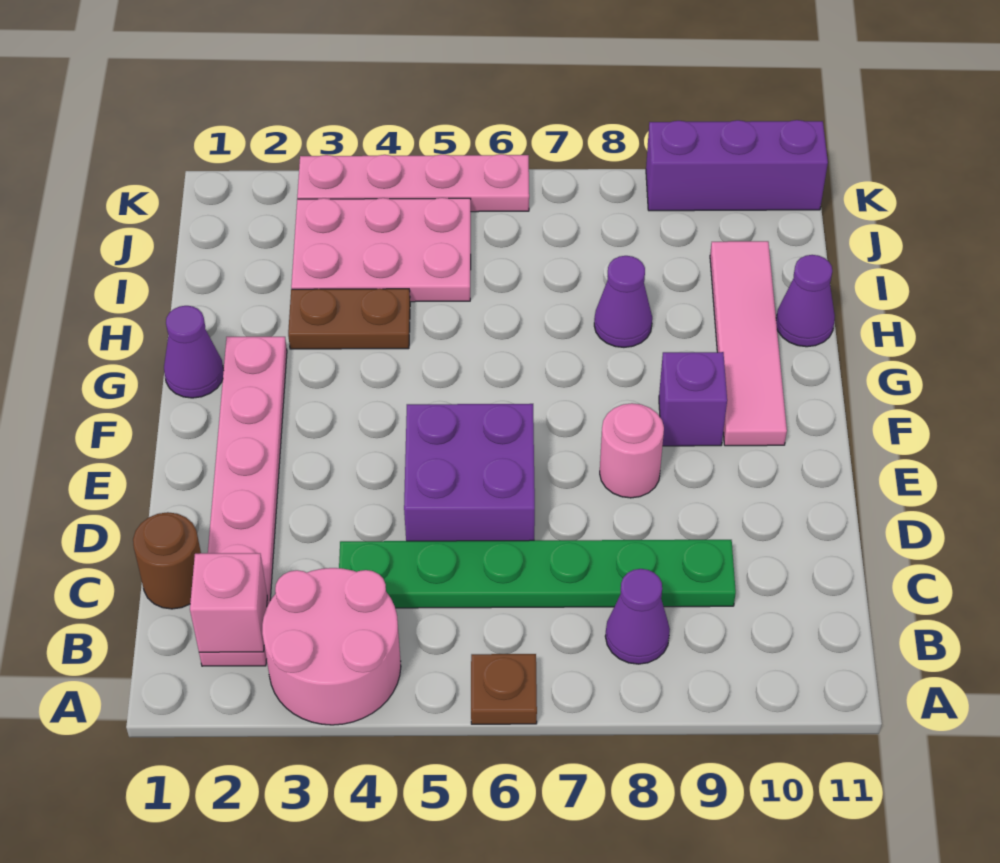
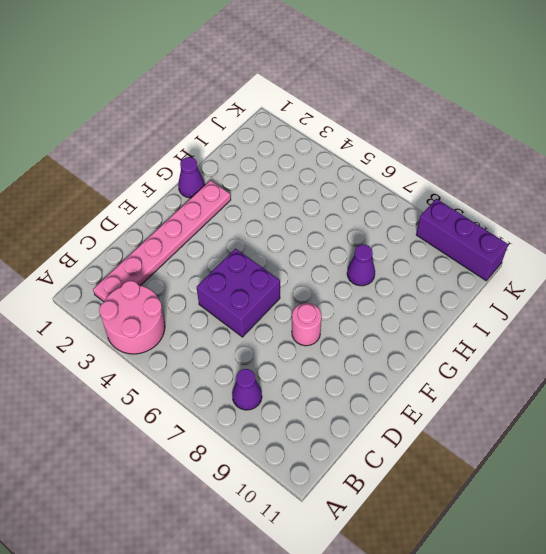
none -> brown 1x1 plate [471,654,537,724]
none -> brown 1x1 round brick [133,512,201,609]
none -> green 1x6 plate [339,540,736,608]

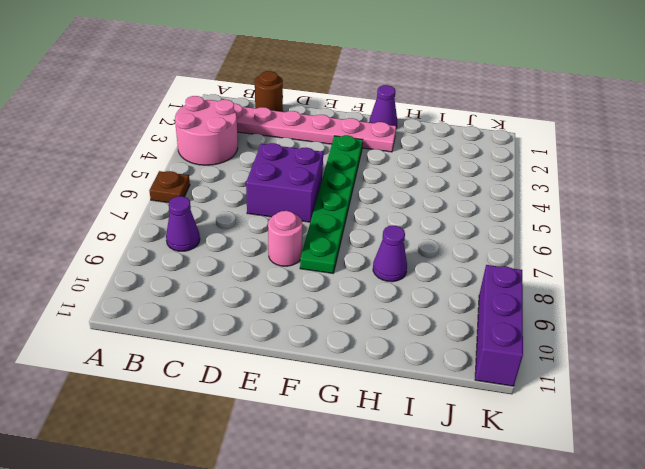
green 1x6 plate [300,135,363,273] -> green 1x6 plate moved to [339,540,736,608]
none -> purple 1x1 brick [659,352,727,446]
none -> pink 1x4 tile [710,241,787,446]
none -> brown 1x2 plate [288,289,410,349]

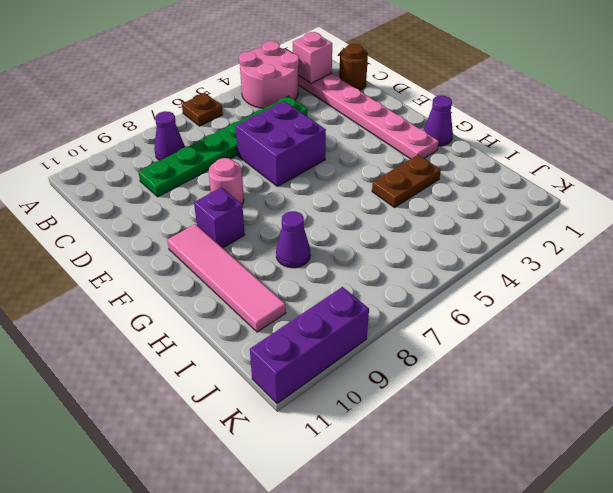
none -> purple 1x1 cone [776,255,835,347]
none -> pink 2x3 plate [291,198,471,302]
none -> pink 1x4 plate [297,154,529,212]

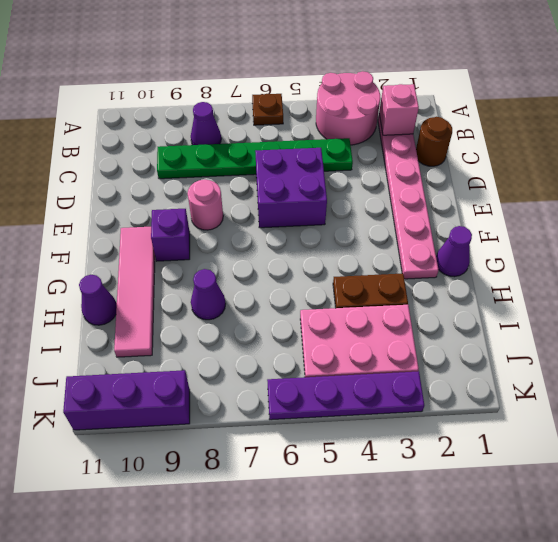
purple 1x4 plate [267,371,424,420] -> pink 1x4 plate [297,154,529,212]

